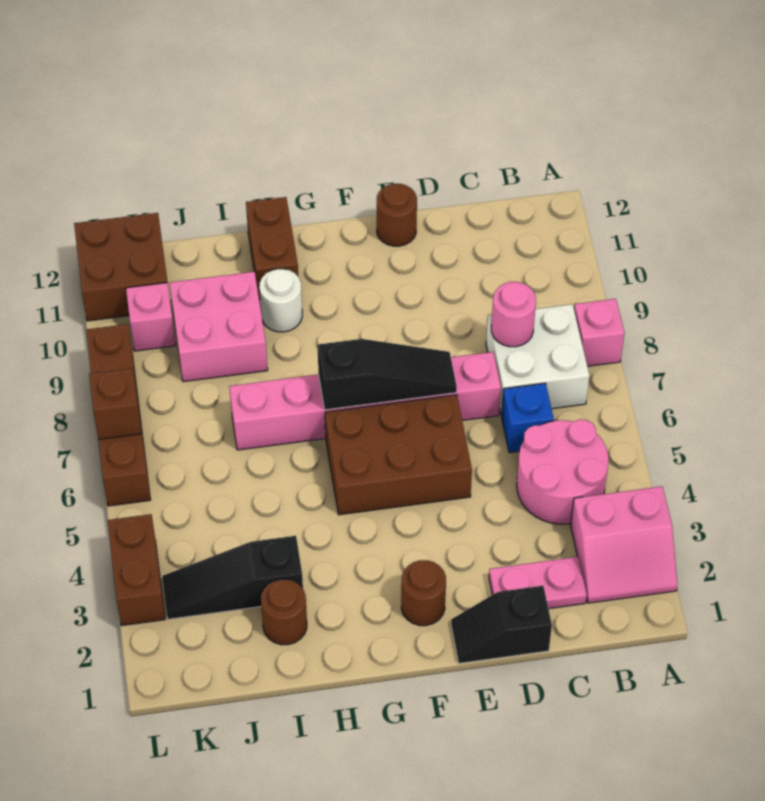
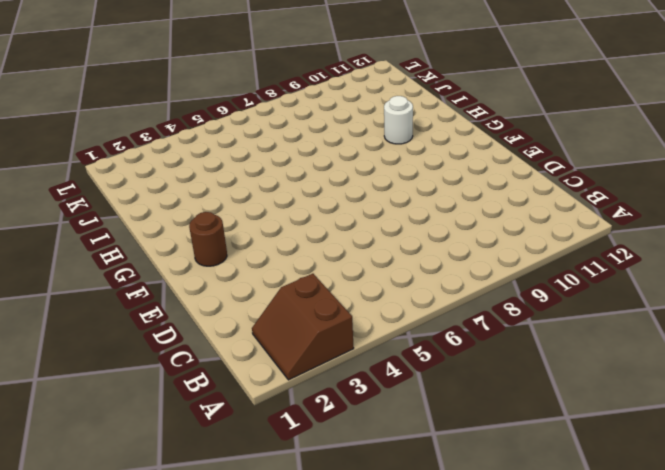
brown 2x2 slope [252,274,354,380] -> pink 2x2 slope [571,486,677,603]
none -> pink 1x1 brick [574,299,624,366]
none -> pink 2x2 round brick [517,419,609,524]
none -> white 2x2 brick [486,304,589,415]

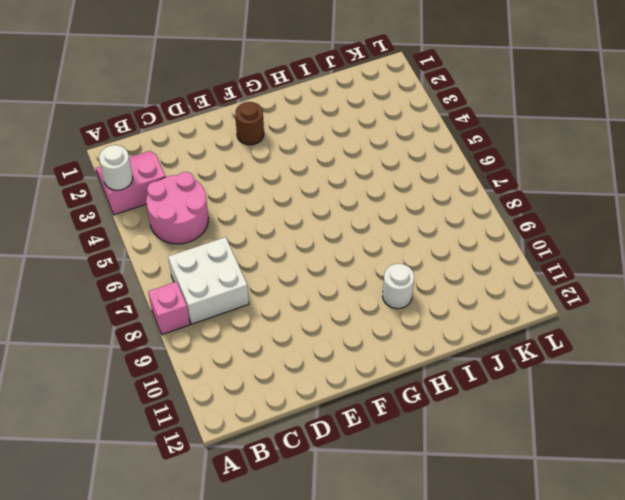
white 1x1 round brick [99,145,133,190] -> none
none -> pink 1x2 plate [489,557,587,609]
none -> blue 1x1 brick [502,383,554,453]
none -> black 1x2 slope [451,586,552,663]

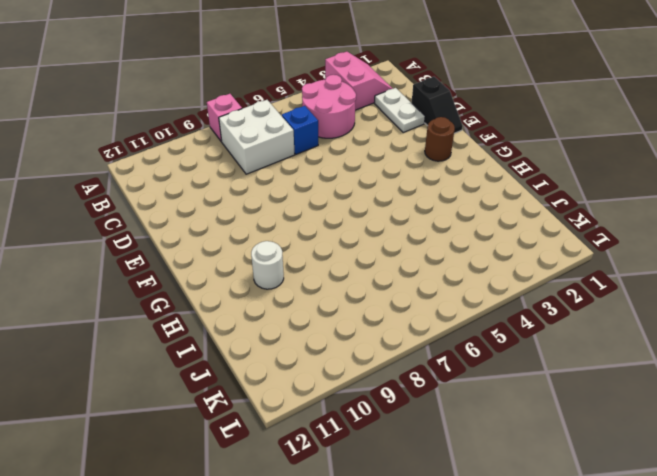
white 1x2 plate [374,88,425,132] -> pink 1x2 plate [489,557,587,609]
none -> pink 1x6 brick [229,352,501,450]
none -> brown 2x3 brick [325,395,472,515]
none -> brown 1x1 round brick [377,184,417,246]

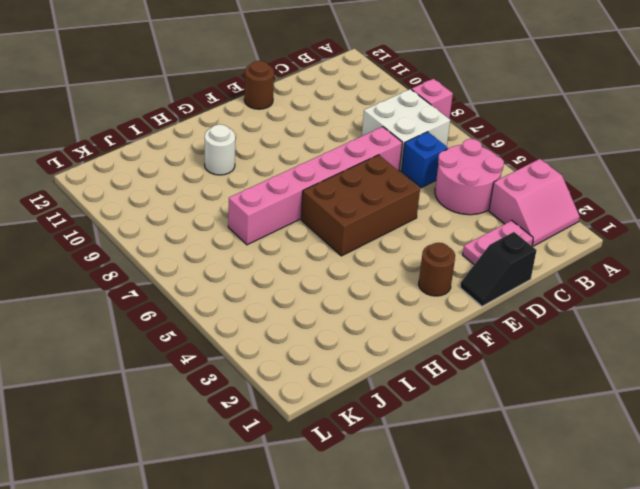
none -> brown 1x2 brick [246,197,298,299]
none -> brown 1x1 round brick [261,579,307,645]
none -> black 1x3 slope [162,536,303,619]

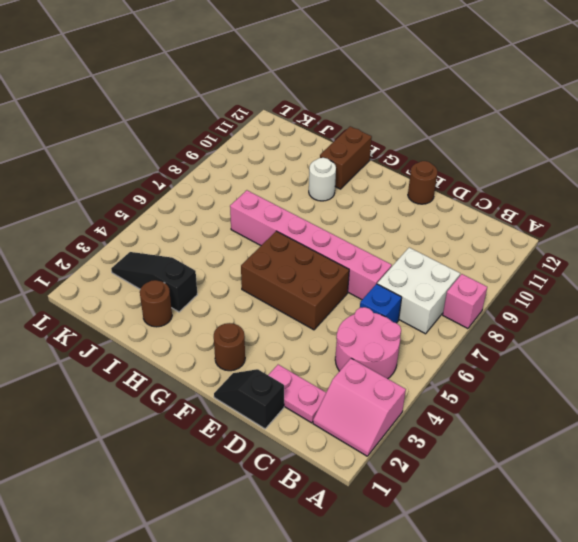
none -> pink 2x2 brick [170,272,268,382]
none -> pink 1x1 brick [126,283,176,351]
none -> brown 2x2 brick [74,213,167,321]

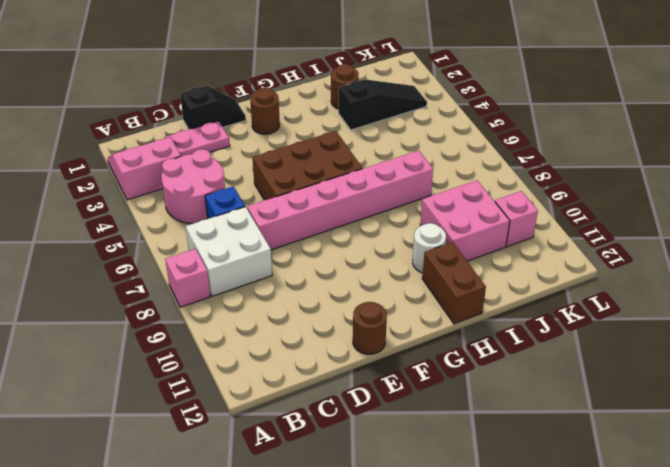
none -> brown 2x2 brick [74,213,167,321]
none -> brown 1x2 brick [107,514,165,626]
none -> brown 1x4 brick [86,324,151,506]

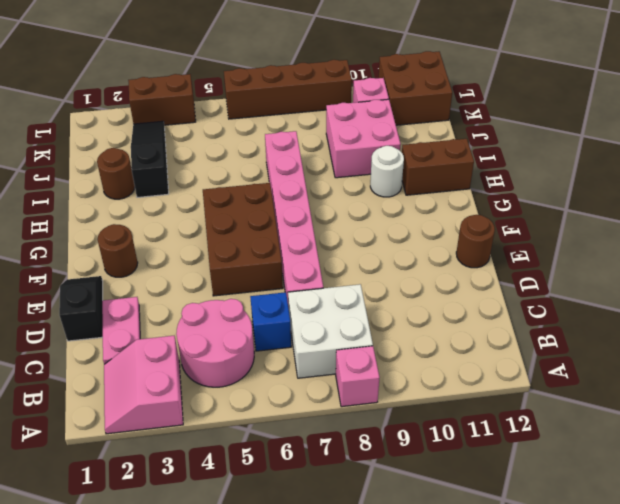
none -> pink 1x1 round brick [491,282,536,347]
none -> black 1x3 slope [317,339,457,410]
none -> brown 1x1 brick [89,368,142,439]

